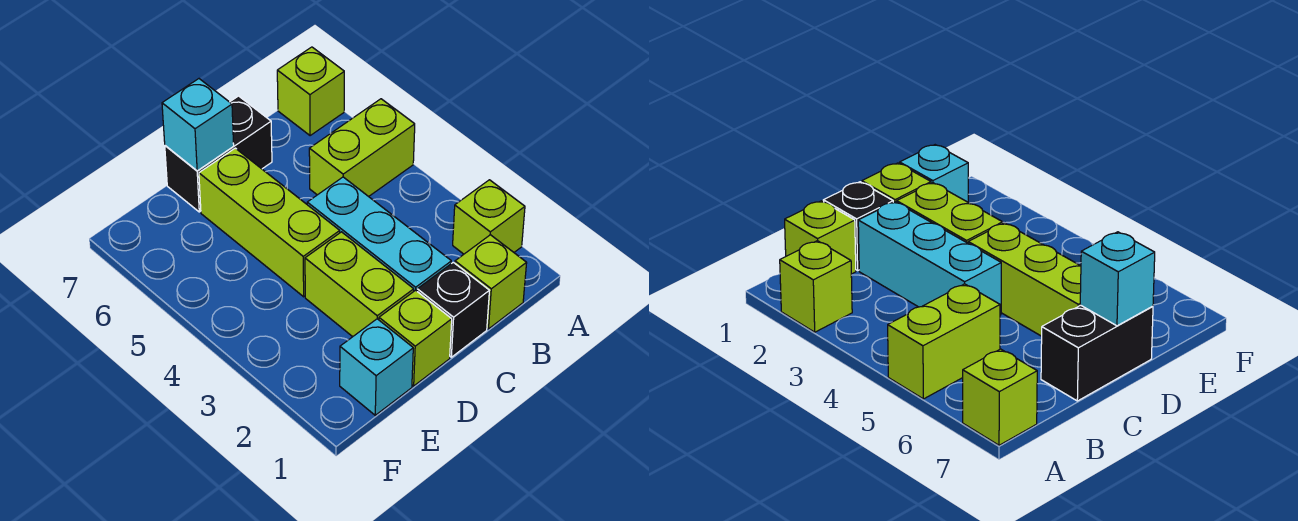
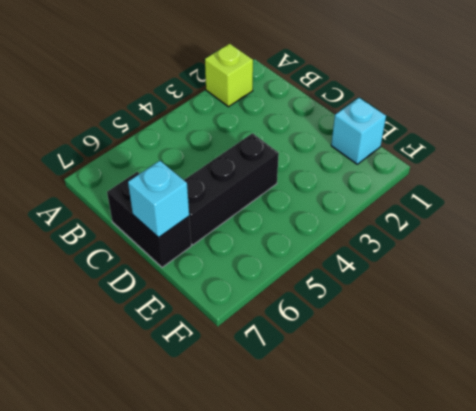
black 1x3 brick [184,133,279,245] -> lime 1x3 brick [199,148,340,297]
none -> lime 1x2 brick [309,99,415,197]
none -> lime 1x1 brick [277,47,344,136]
none -> lime 1x1 brick [455,235,527,329]

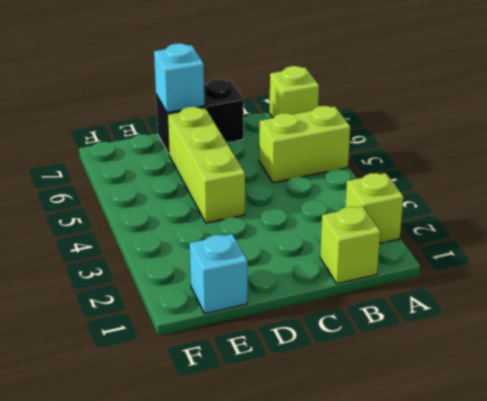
none -> black 1x1 brick [417,262,489,357]
none -> cyan 1x3 brick [307,177,451,291]
none -> lime 1x1 brick [379,290,452,386]

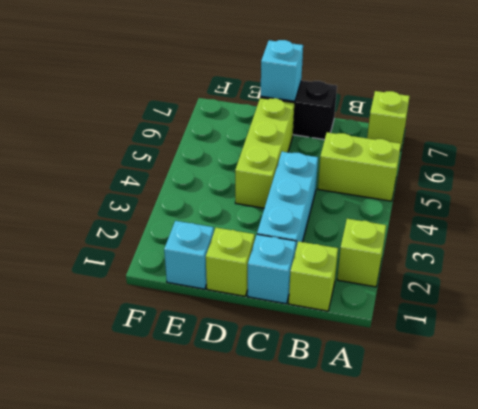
cyan 1x1 brick [248,234,296,304] -> black 1x1 brick [417,262,489,357]
none -> lime 1x2 brick [305,232,414,337]

